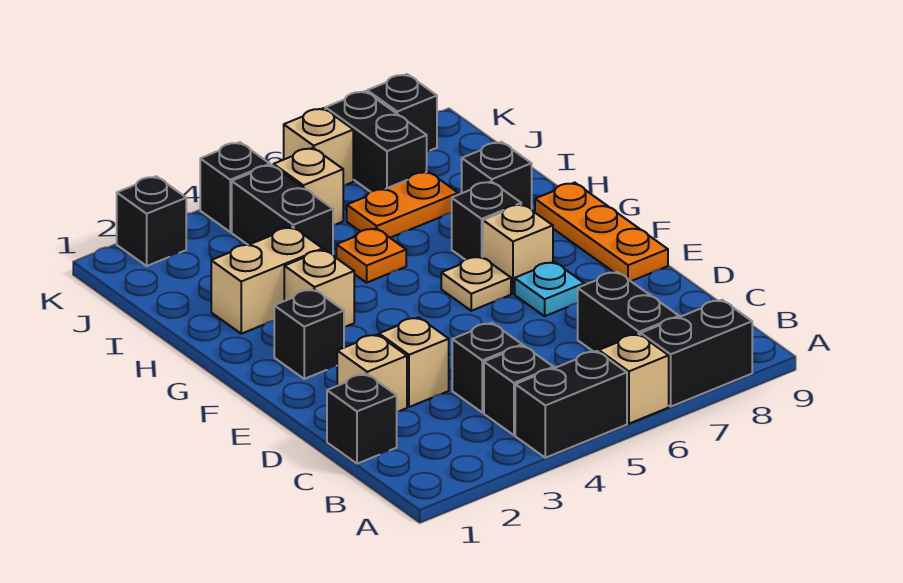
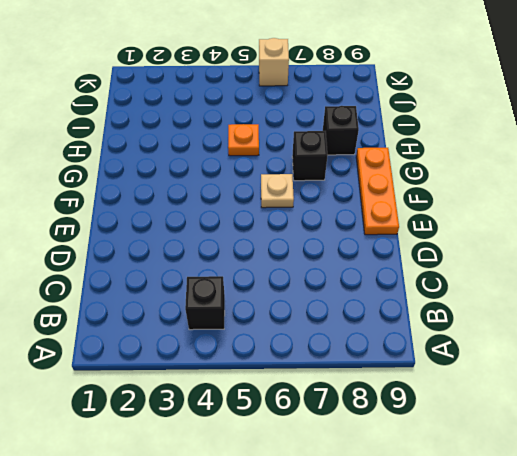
none -> black 1x2 brick [515,351,627,458]
none -> tan 1x1 brick [599,334,669,424]
none -> black 1x2 brick [641,300,752,406]

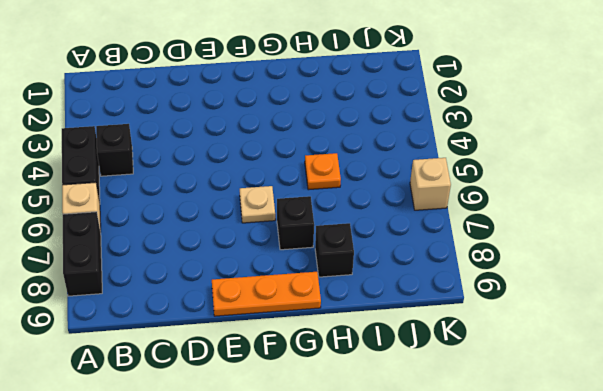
none -> black 1x2 brick [578,272,679,352]
none -> black 1x1 brick [327,374,397,464]
none -> black 1x1 brick [452,323,522,413]

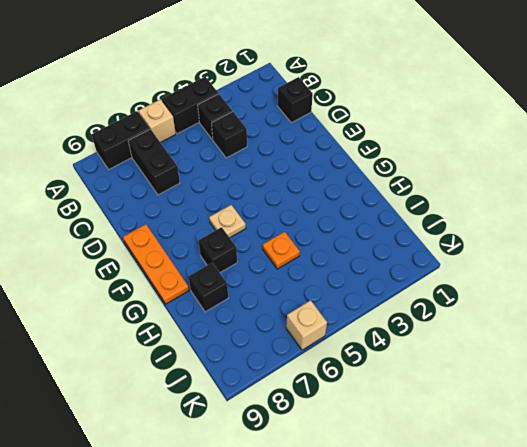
none -> tan 1x1 brick [337,334,407,411]
none -> tan 1x1 brick [379,317,449,407]
none -> cyan 1x1 plate [515,262,584,316]

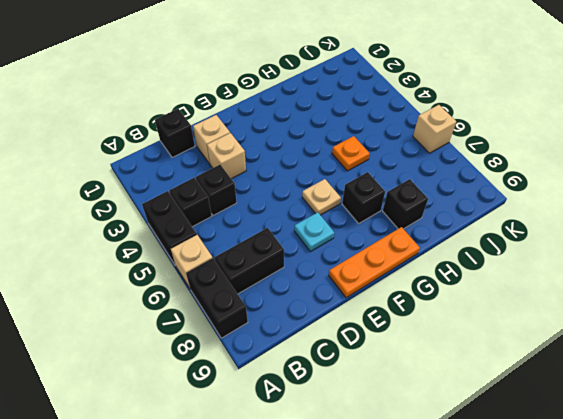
none -> black 1x1 brick [274,289,344,379]
none -> tan 1x1 brick [483,204,553,294]
none -> tan 1x1 brick [284,250,354,327]

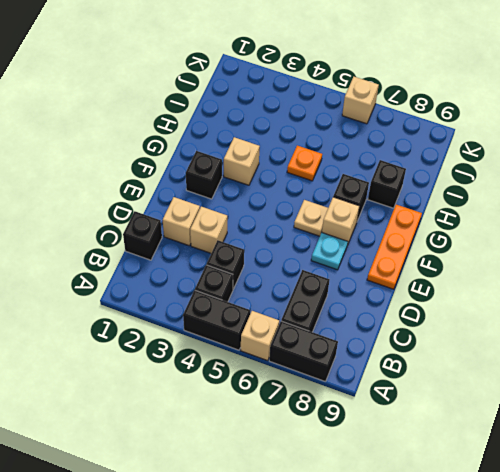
none -> tan 1x2 brick [211,227,323,334]
none -> black 1x2 brick [232,165,333,255]
none -> orange 1x2 plate [347,172,458,238]

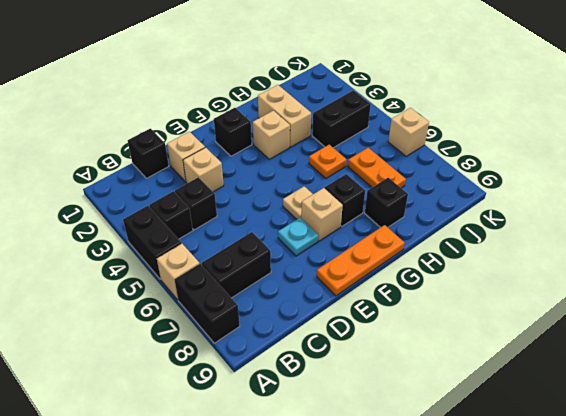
none -> tan 1x1 brick [273,148,343,225]
none -> black 1x2 brick [325,91,427,192]
none -> black 1x1 brick [117,176,186,266]

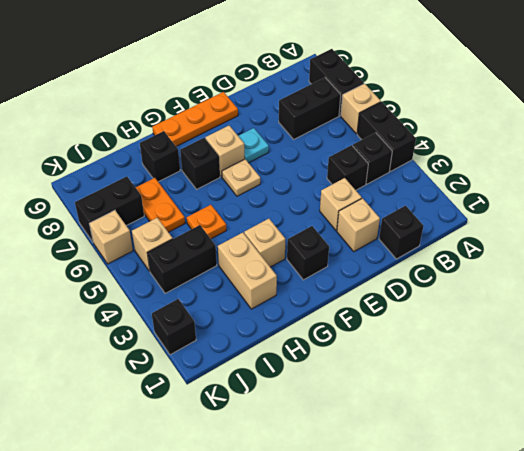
none -> black 1x1 brick [200,142,270,232]
none -> black 1x1 brick [367,74,437,151]

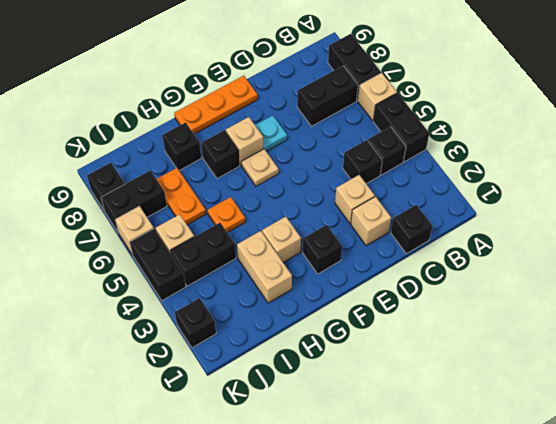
black 1x2 brick [130,229,186,301] -> black 1x1 brick [200,142,270,232]

